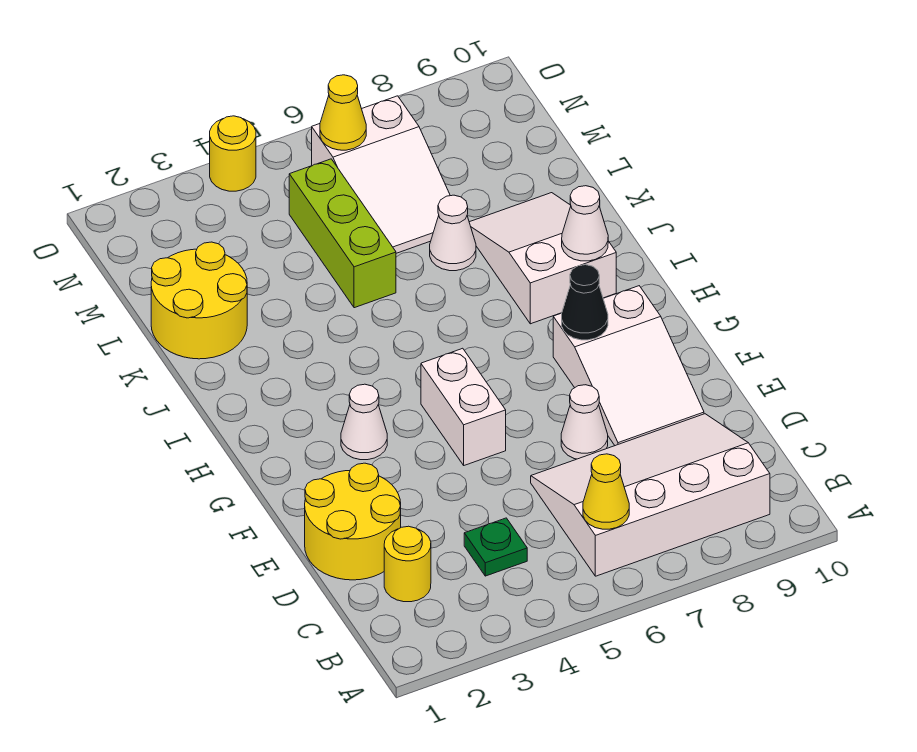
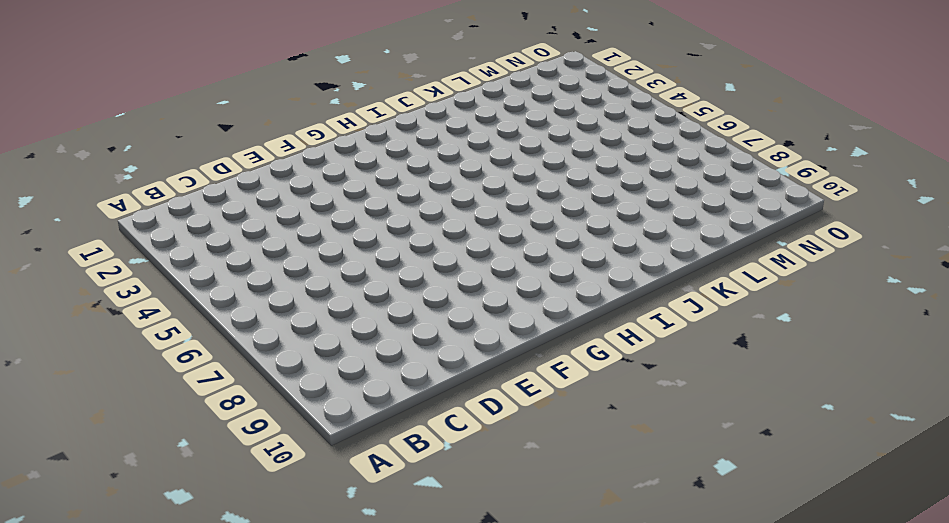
none -> white 3x4 slope [531,414,770,576]
none -> yellow 1x1 round brick [384,526,431,602]
none -> green 1x1 plate [464,518,527,576]

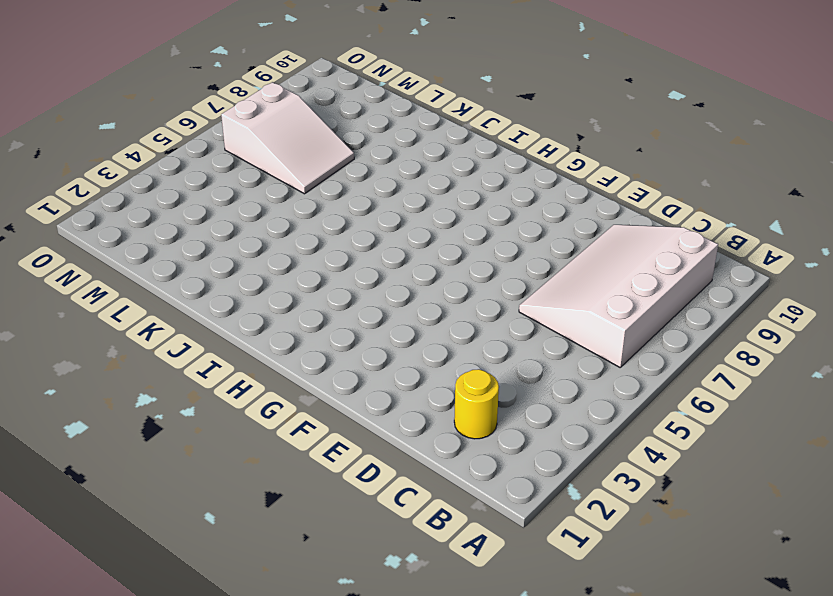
none -> green 1x1 plate [464,518,527,576]
none -> yellow 2x2 round brick [305,463,401,580]
none -> white 1x1 cone [561,385,608,459]

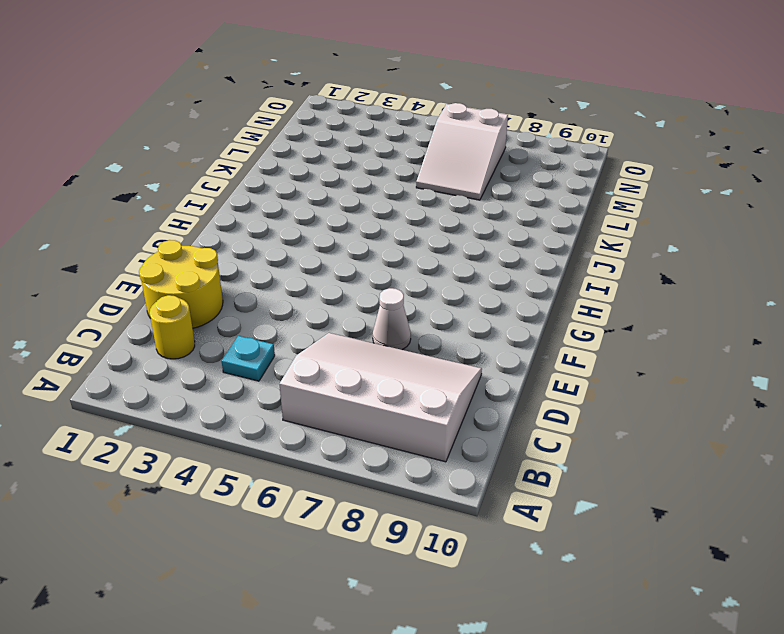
cyan 1x1 plate [222,336,275,381] -> green 1x1 plate [464,518,527,576]
none -> white 2x3 slope [553,286,704,446]
none -> white 1x2 brick [421,348,506,465]
none -> white 1x1 cone [341,384,387,460]

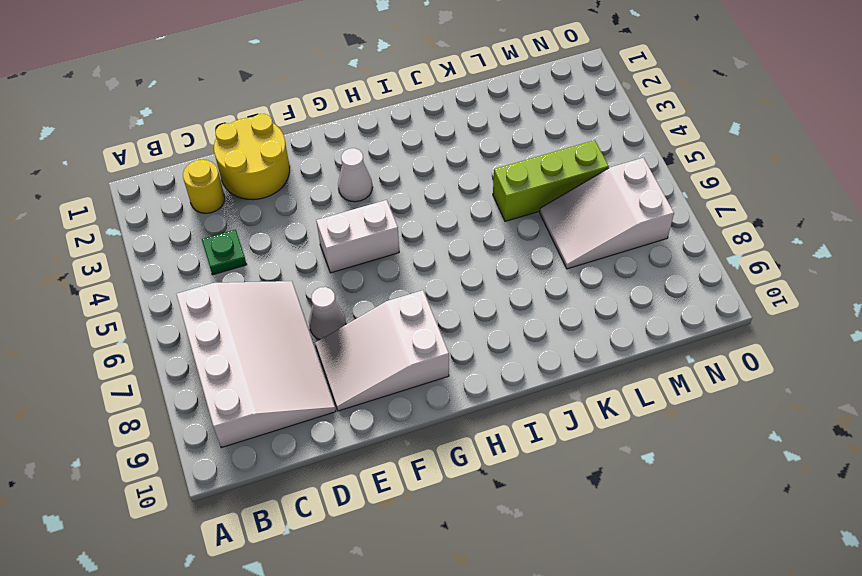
none -> white 2x3 slope [469,193,616,324]
none -> yellow 2x2 round brick [151,242,247,359]
none -> white 1x1 cone [430,195,476,271]

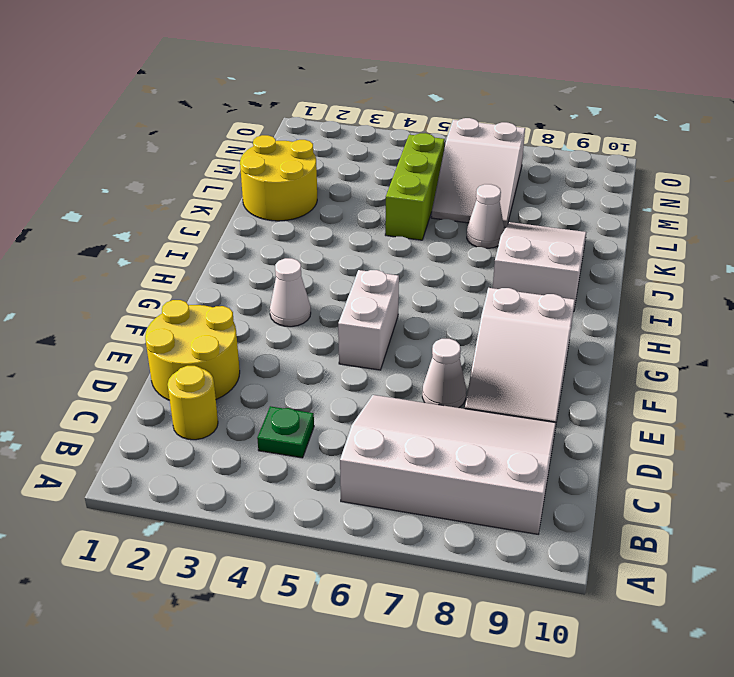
none -> yellow 1x1 round brick [210,116,256,191]
none -> yellow 1x1 cone [583,454,629,529]
none -> black 1x1 cone [562,265,608,340]

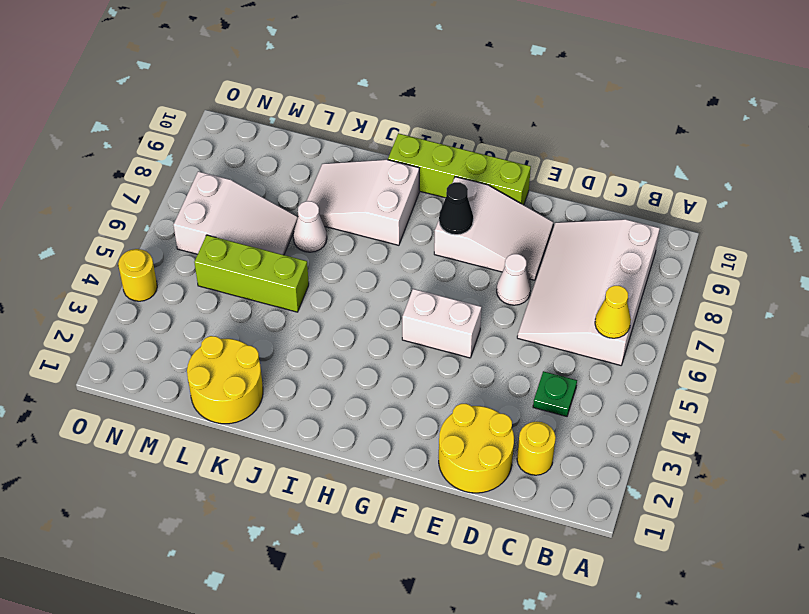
lime 1x4 brick [388,133,531,205] -> none
none -> white 1x1 cone [341,384,387,460]
none -> white 1x1 cone [562,186,608,261]
none -> yellow 1x1 cone [320,75,366,150]

